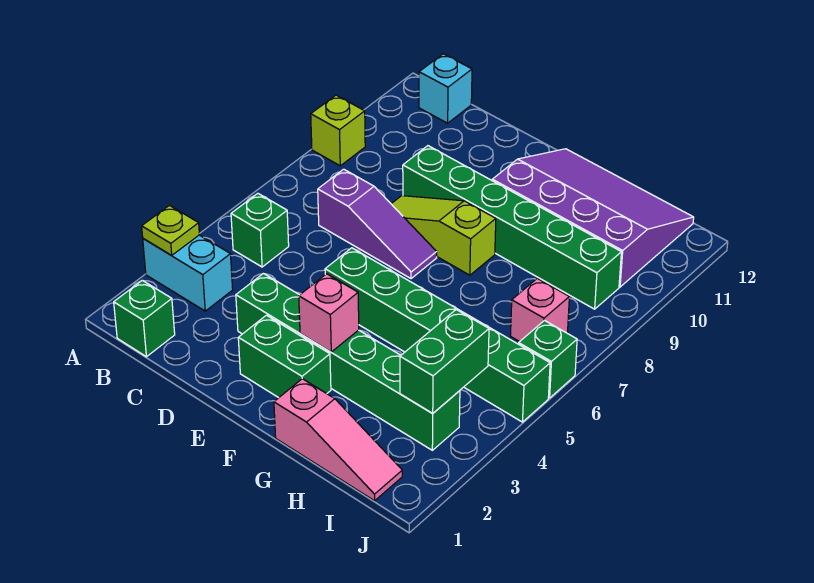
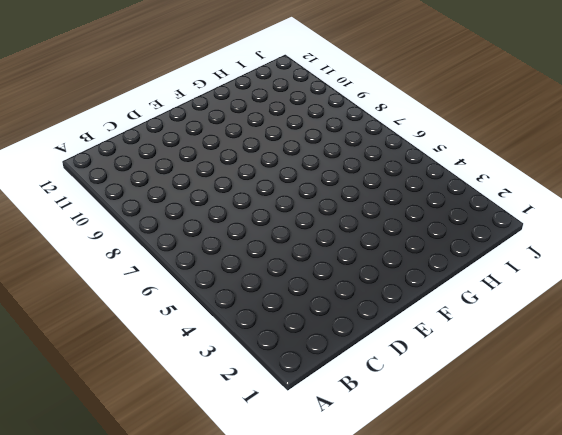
none -> cyan 1x2 brick [143,235,233,311]
none -> lime 1x1 brick [311,95,365,166]
none -> green 1x1 brick [114,280,175,357]

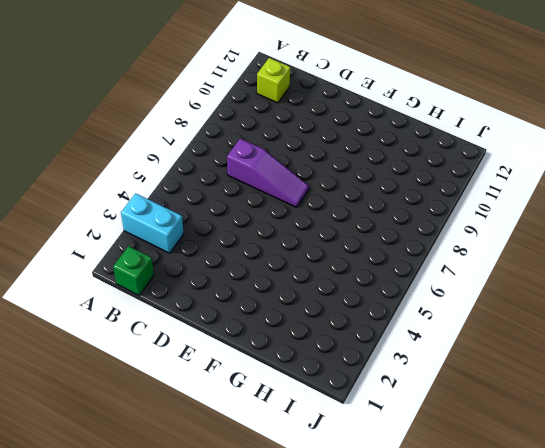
lime 1x1 brick [257,58,291,103] -> lime 1x1 brick moved to [311,95,365,166]
none -> green 1x1 brick [231,193,289,267]
none -> cyan 1x1 brick [419,54,472,123]
none -> green 1x6 brick [236,273,460,450]

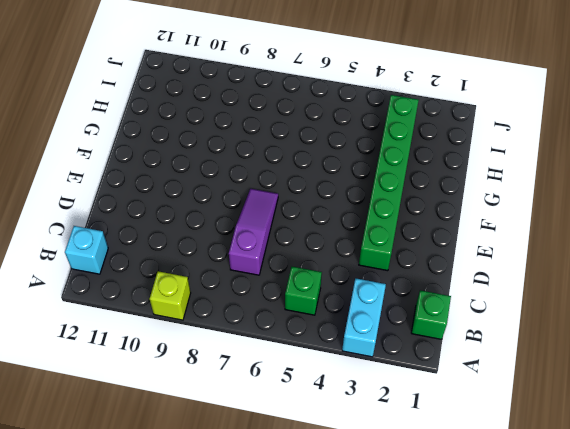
none -> lime 1x3 slope [392,196,496,275]
none -> green 1x6 brick [403,146,621,309]
none -> green 1x2 brick [238,315,331,398]

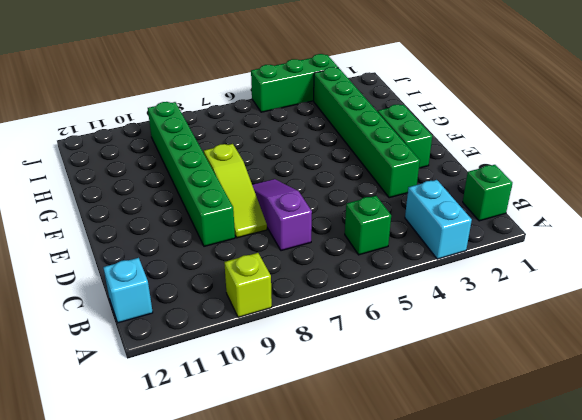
green 1x3 brick [251,54,338,112] -> green 1x6 brick [325,248,550,422]
none -> purple 3x4 slope [492,149,694,287]
none -> pink 1x3 slope [274,379,402,501]
none -> pink 1x1 brick [511,278,569,342]

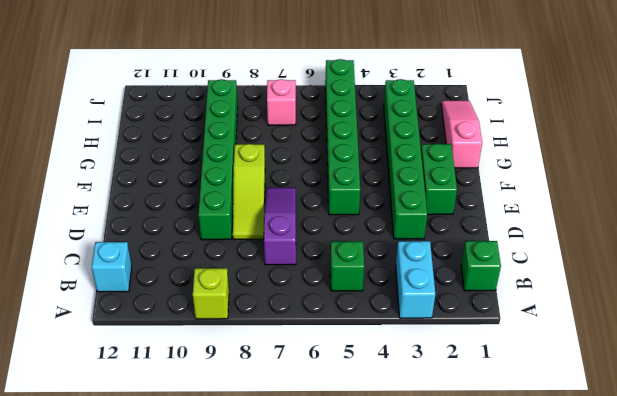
none -> purple 3x4 slope [492,149,694,287]
none -> green 1x1 brick [519,321,577,398]
none -> lime 1x1 plate [142,206,199,255]

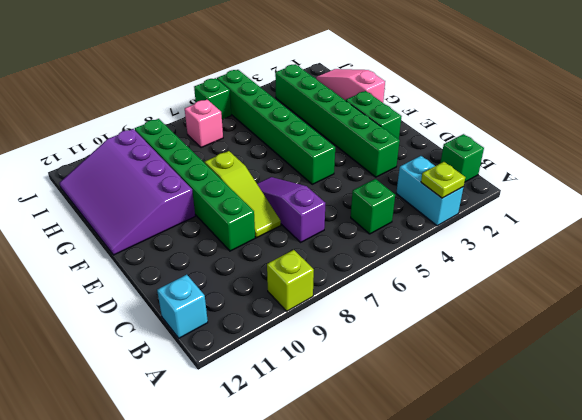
none -> pink 1x1 brick [299,274,359,352]
none -> green 1x2 brick [400,310,489,413]

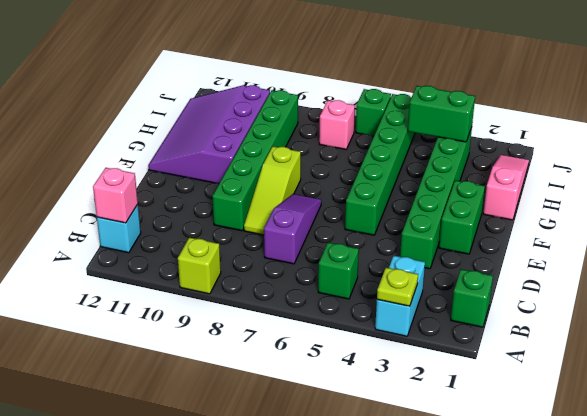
pink 1x1 brick [93,168,138,223] -> pink 1x1 brick moved to [299,274,359,352]

